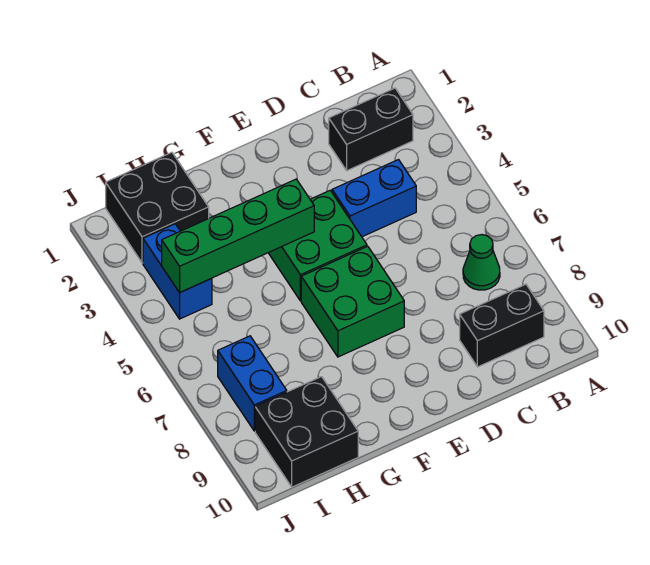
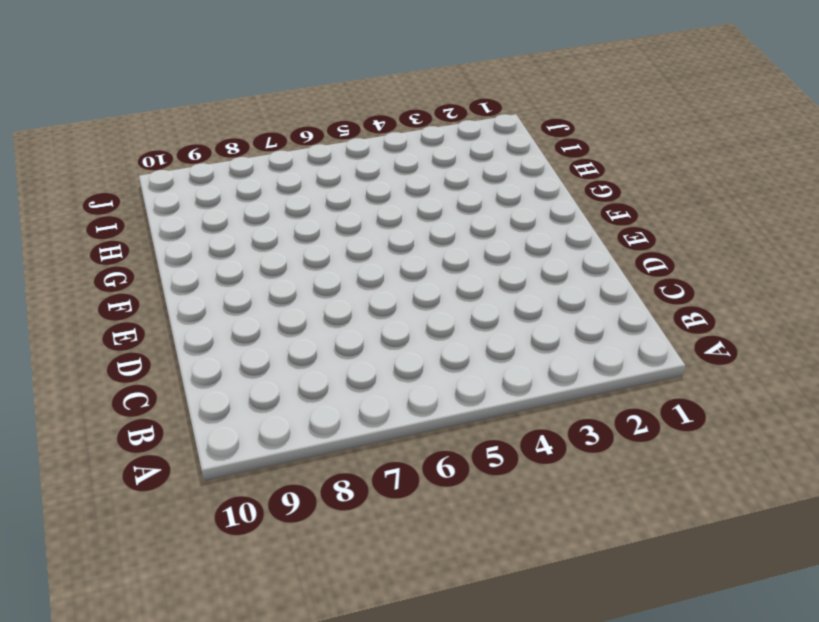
none -> black 1x2 brick [329,88,413,171]
none -> green 1x1 cone [463,235,500,290]

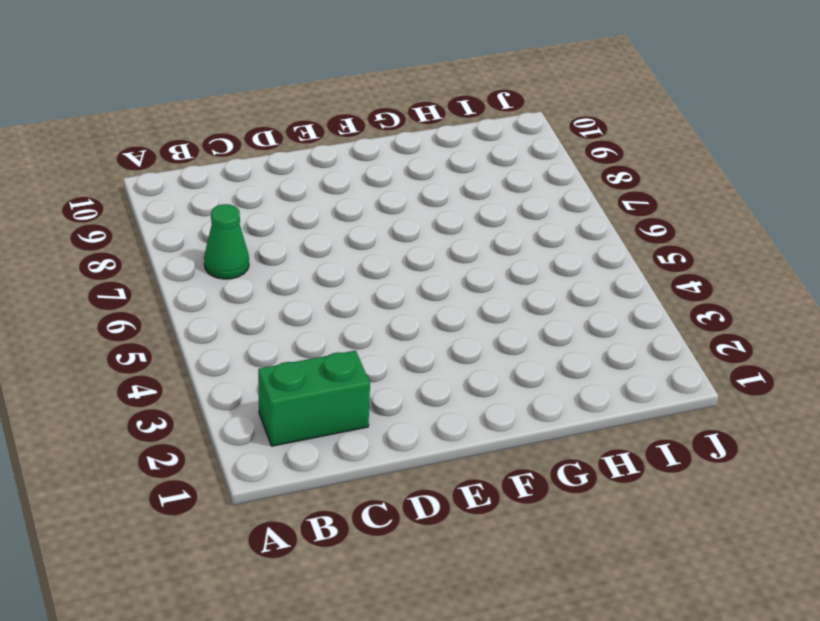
green 1x2 brick [258,351,370,446] -> black 1x2 brick [329,88,413,171]
none -> black 1x2 brick [460,284,544,367]
none -> blue 1x2 brick [332,160,416,237]

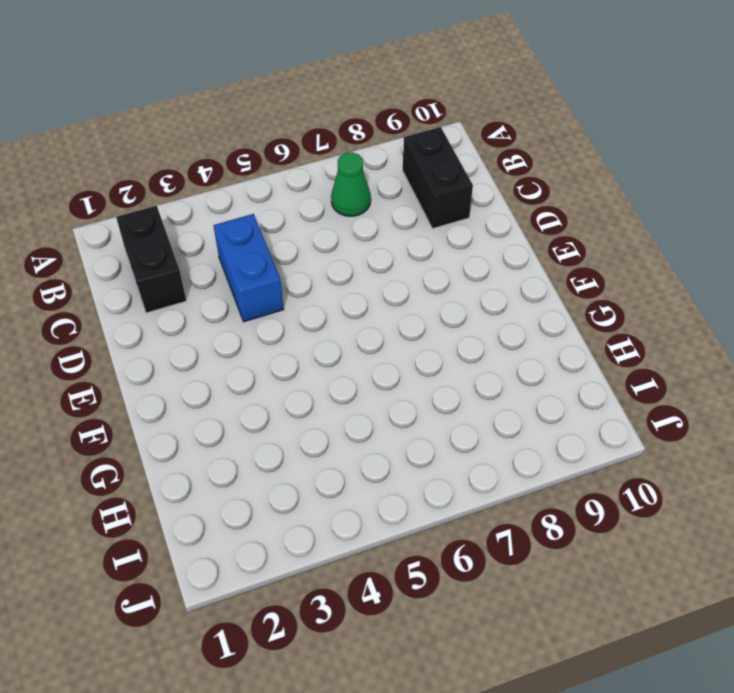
none -> green 2x2 brick [269,190,367,301]
none -> green 2x2 brick [301,246,404,357]

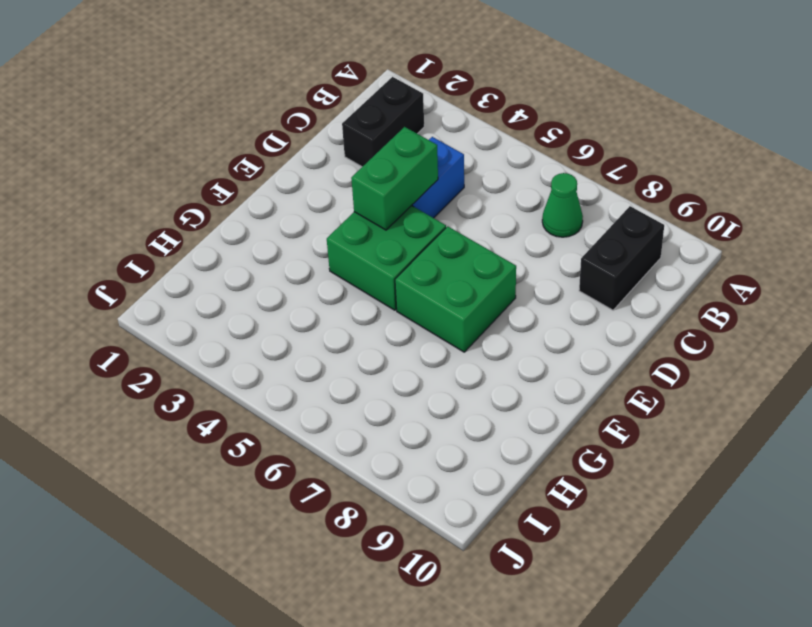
green 1x2 brick [351,127,438,230] -> none
none -> black 2x2 brick [106,152,209,263]
none -> black 2x2 brick [255,377,358,487]

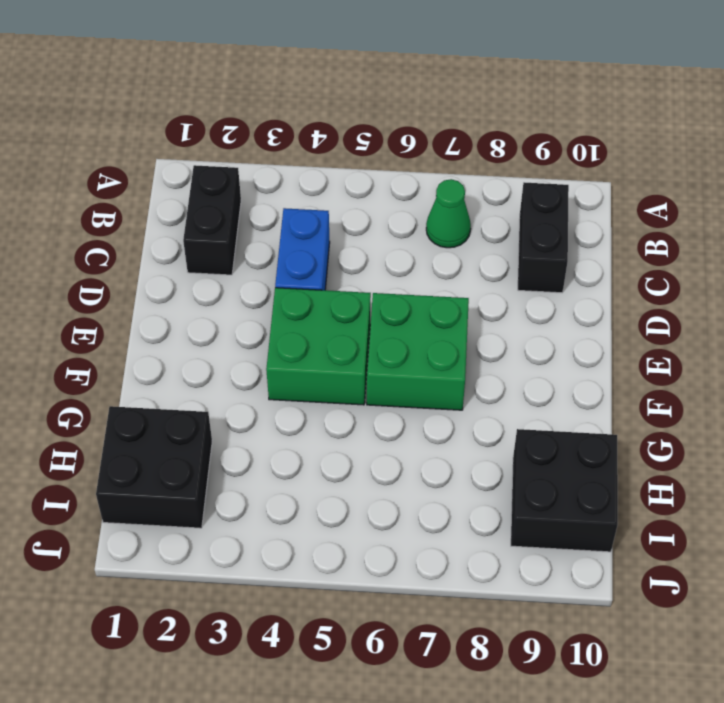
none -> blue 1x2 brick [143,224,212,319]
none -> blue 1x2 brick [218,336,287,431]

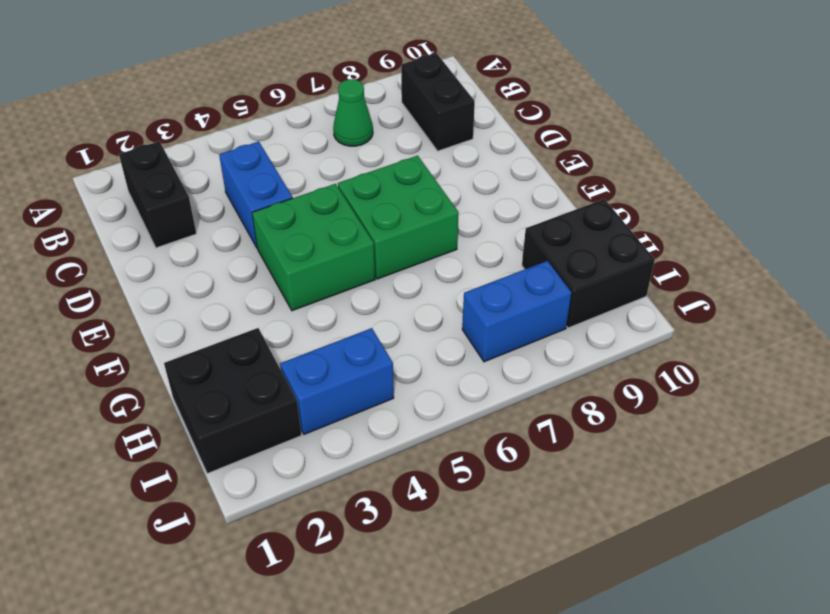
none -> green 1x4 brick [162,179,314,293]

